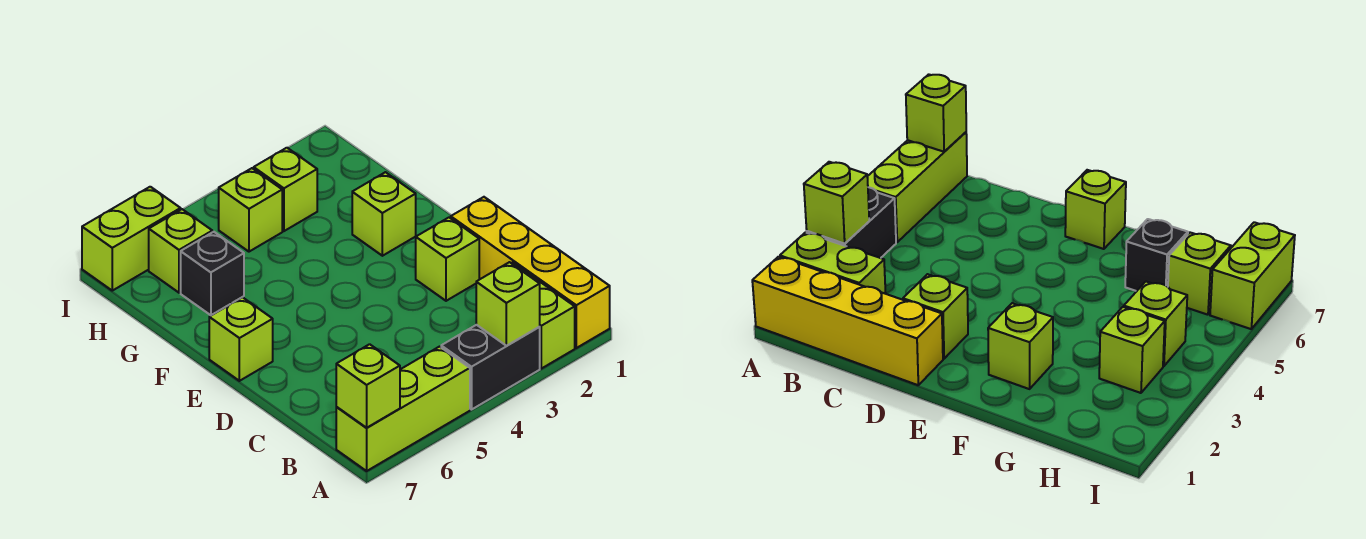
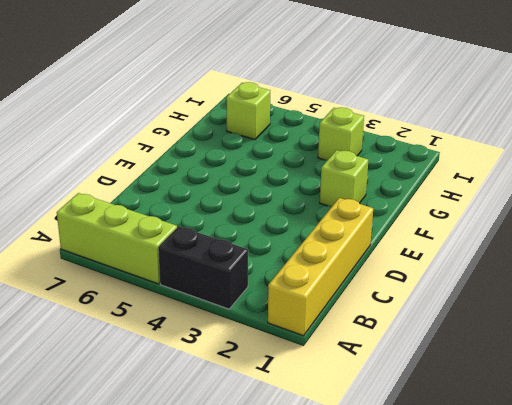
none -> lime 1x2 brick [512,262,575,369]
none -> lime 1x1 brick [416,218,479,301]
none -> lime 1x1 brick [209,297,273,381]

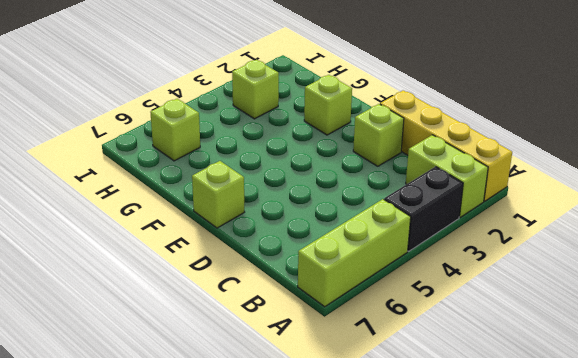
none -> black 1x1 brick [181,232,244,315]
none -> lime 1x1 brick [219,168,282,252]
none -> lime 1x2 brick [82,187,181,291]

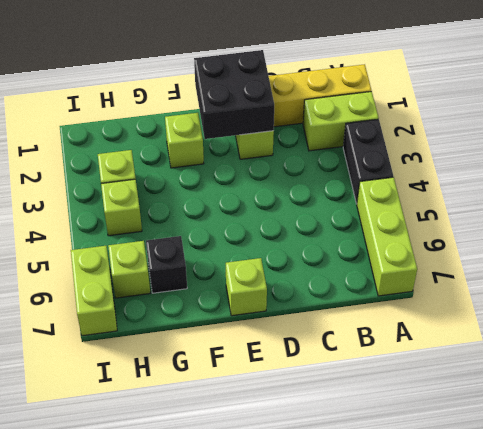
black 2x2 brick [194,50,274,139] -> none
none -> lime 1x1 brick [476,262,540,346]
none -> lime 1x1 brick [336,344,400,428]

